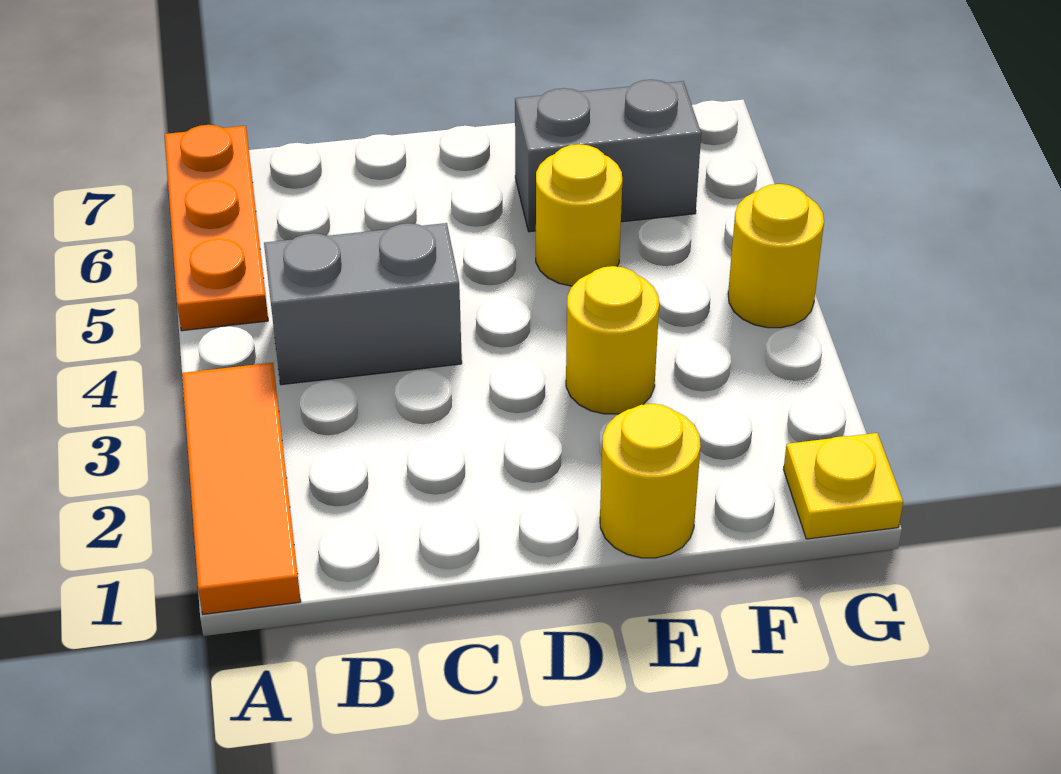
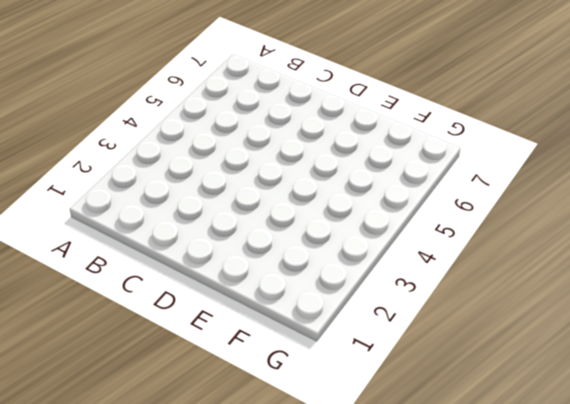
none -> orange 1x3 tile [182,363,301,614]
none -> orange 1x3 plate [165,125,268,331]

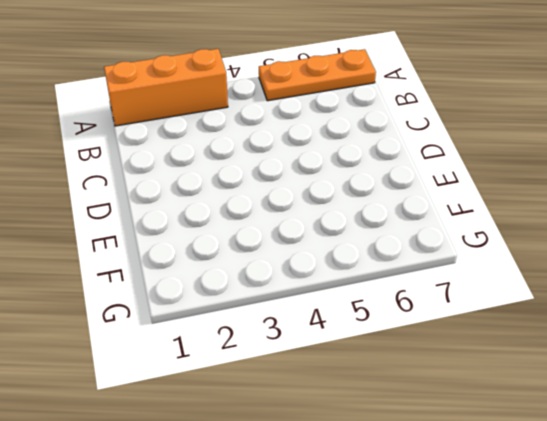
orange 1x3 brick [104,49,228,126] -> orange 1x3 tile [182,363,301,614]
none -> grey 1x2 brick [264,223,462,385]
none -> yellow 1x1 round brick [600,404,701,558]

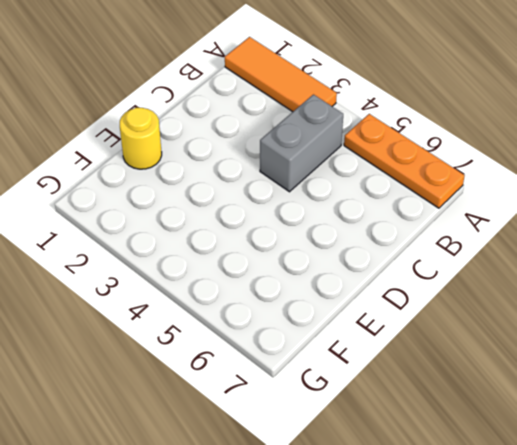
none -> yellow 1x1 round brick [566,266,659,414]
none -> yellow 1x1 round brick [536,144,622,286]

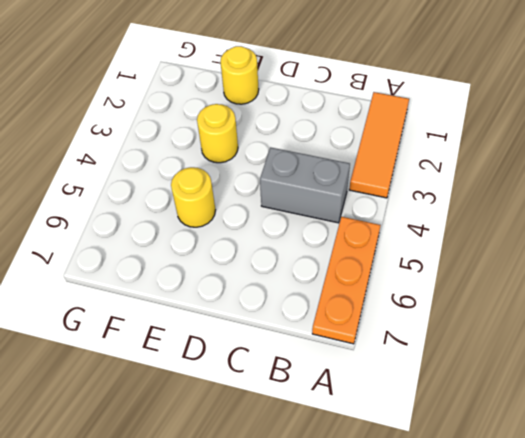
none -> grey 1x2 brick [515,80,701,232]
none -> yellow 1x1 plate [783,433,903,539]

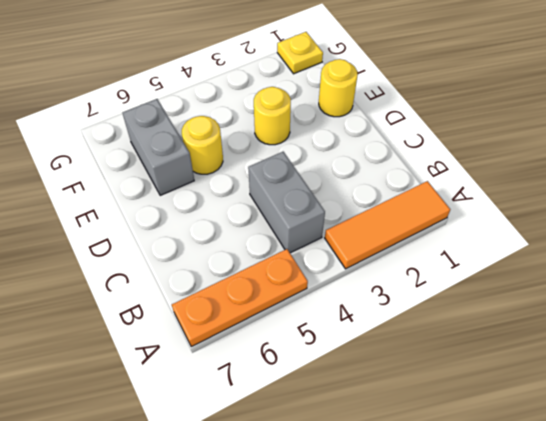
none -> yellow 1x1 round brick [728,184,824,328]

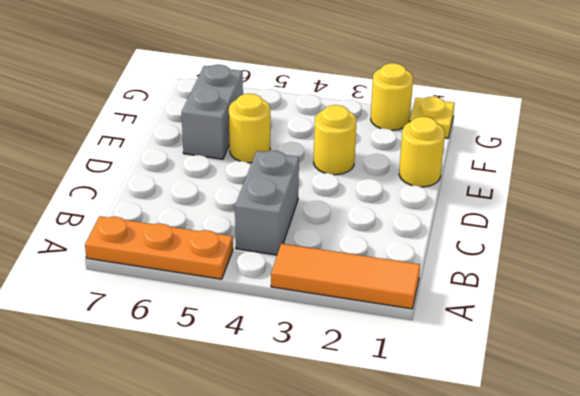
yellow 1x1 round brick [371,63,413,130] -> yellow 1x1 round brick moved to [728,184,824,328]

